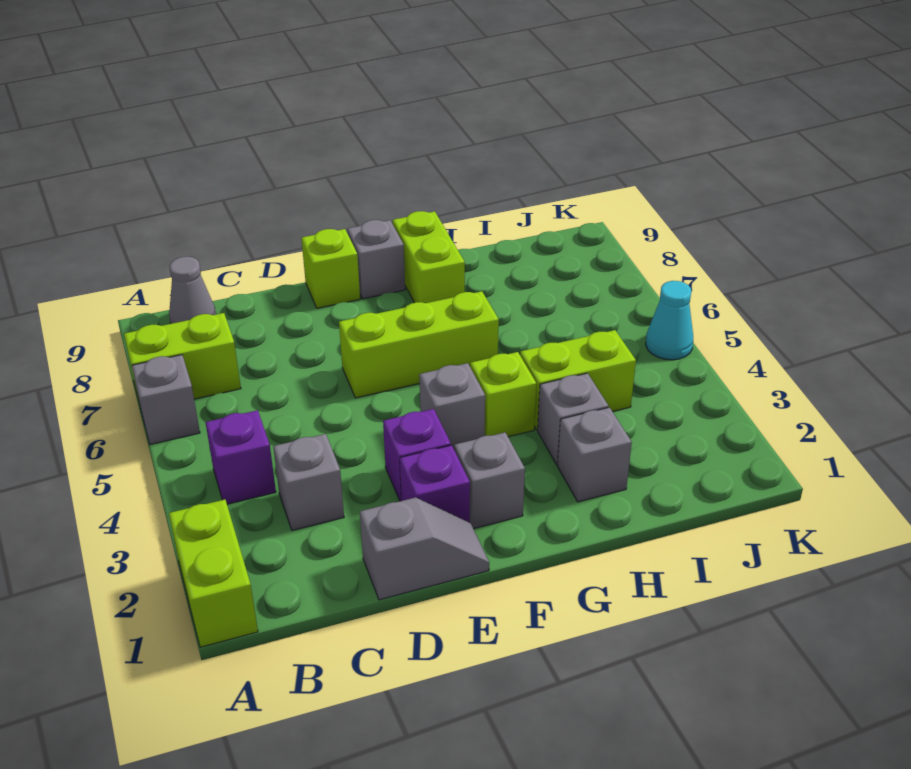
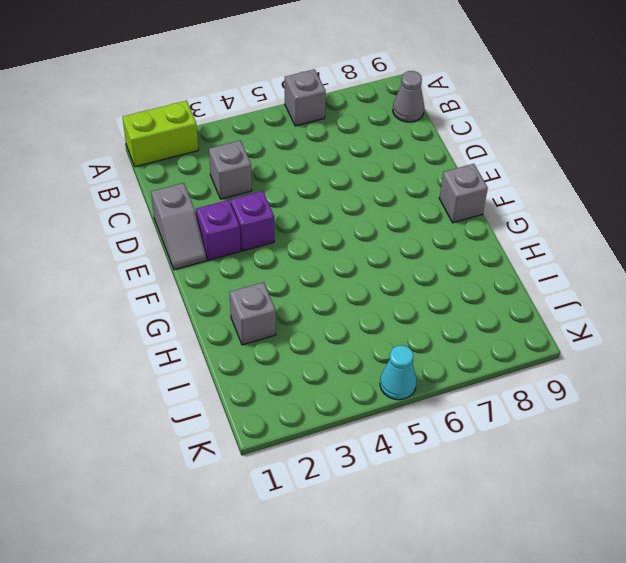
none -> lime 1x2 brick [124,313,241,403]
none -> purple 1x1 brick [205,410,276,504]
none -> lime 1x3 brick [339,291,499,398]

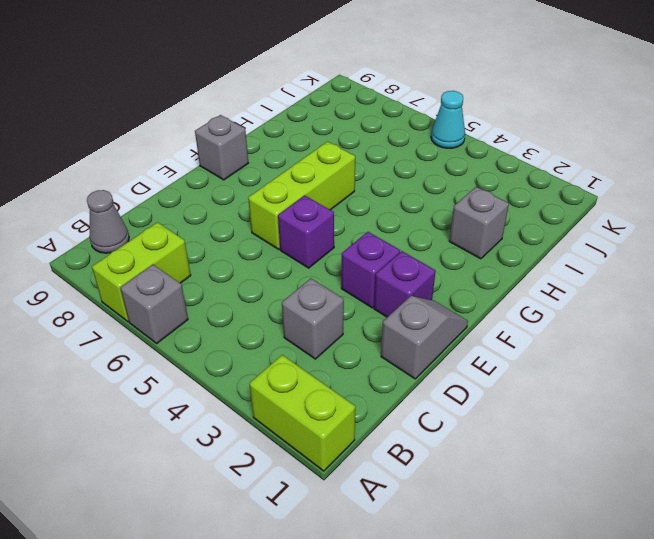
purple 1x1 brick [278,195,334,268] -> purple 1x1 brick moved to [205,410,276,504]
none -> lime 1x1 brick [301,229,360,308]
none -> grey 1x1 brick [454,433,525,529]
none -> grey 1x1 brick [419,363,485,449]

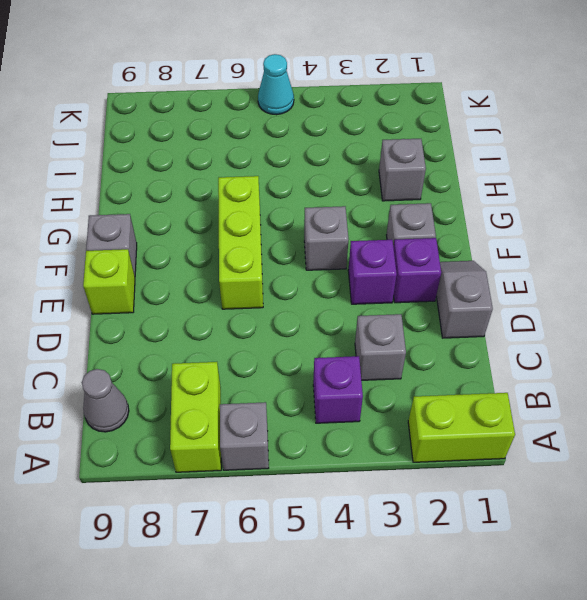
none -> lime 1x1 brick [470,352,536,437]
none -> lime 1x2 brick [393,211,465,303]
none -> grey 1x1 brick [538,373,608,465]

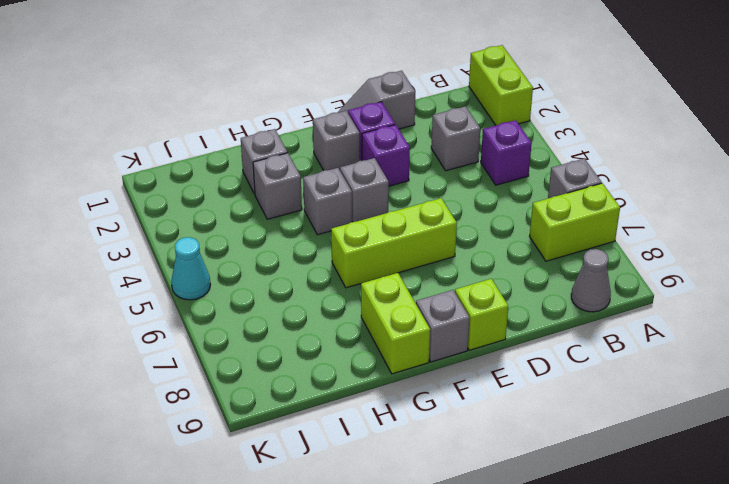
grey 1x1 brick [303,168,352,235] -> lime 1x1 brick [470,352,536,437]
none -> lime 1x2 brick [520,330,636,430]

